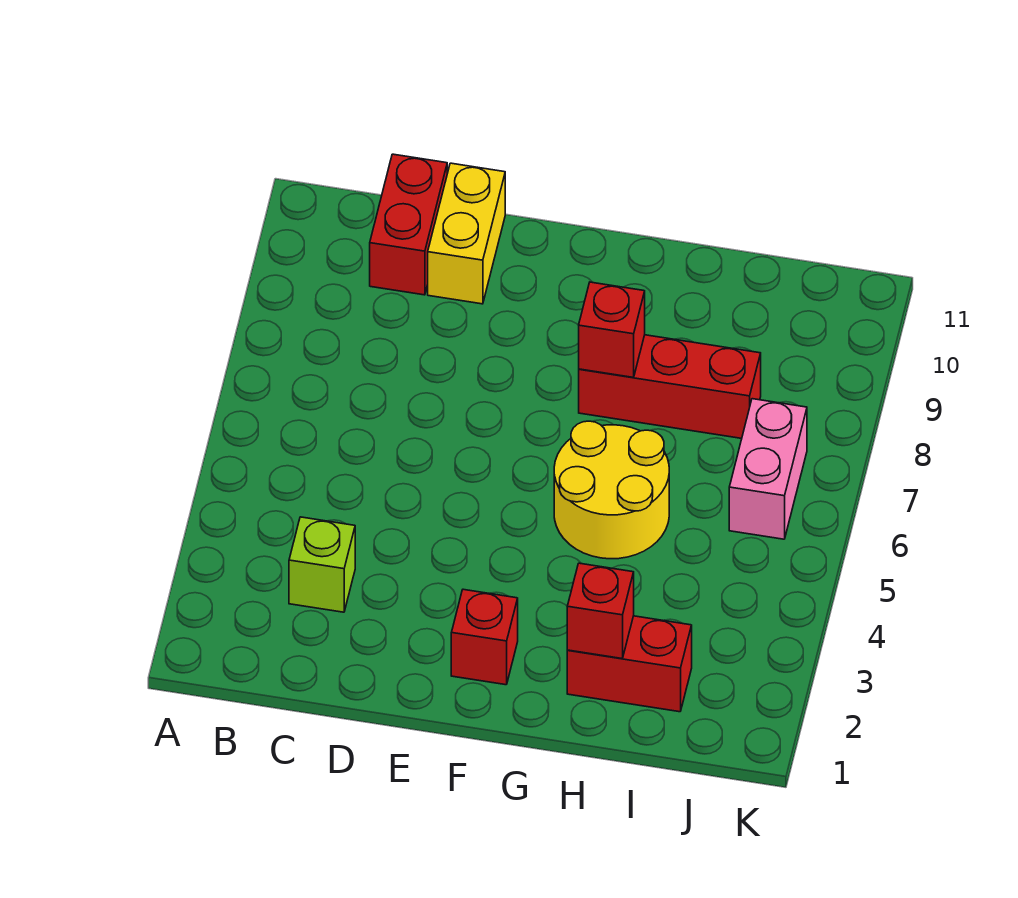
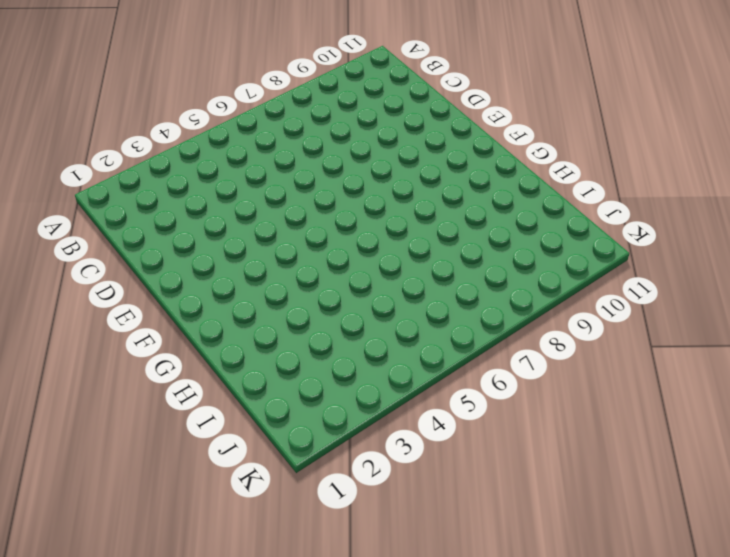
none -> lime 1x1 brick [289,517,355,612]
none -> red 1x2 brick [370,154,447,295]

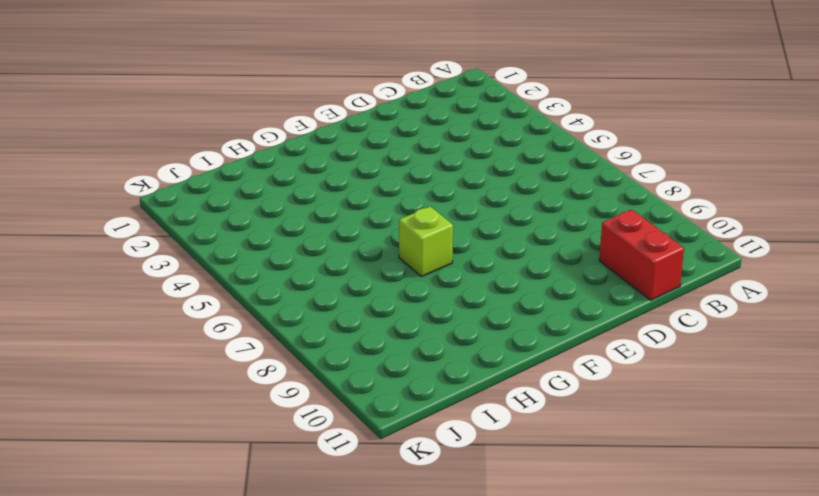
lime 1x1 brick [399,206,453,277] -> lime 1x1 brick moved to [289,517,355,612]
none -> yellow 1x2 brick [428,163,505,304]
none -> red 1x1 brick [451,589,518,685]

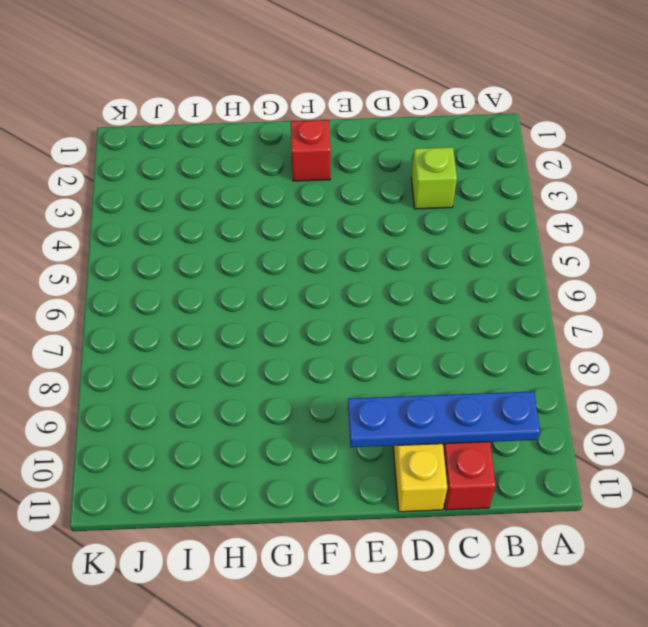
blue 1x4 plate [348,391,540,447] -> none
none -> yellow 2x2 round brick [554,421,669,559]
none -> red 1x3 brick [579,335,761,438]

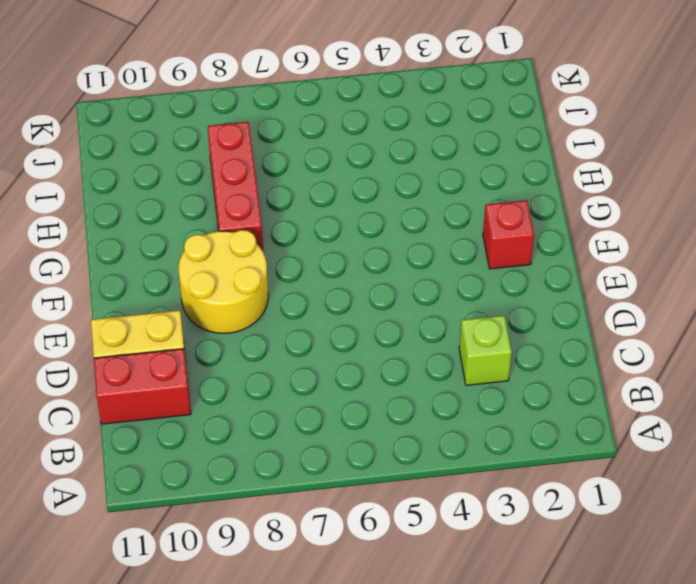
yellow 2x2 round brick [179,230,268,333] -> yellow 2x2 round brick moved to [554,421,669,559]
none -> red 1x2 brick [567,616,692,712]
none -> pink 1x2 brick [729,399,807,539]

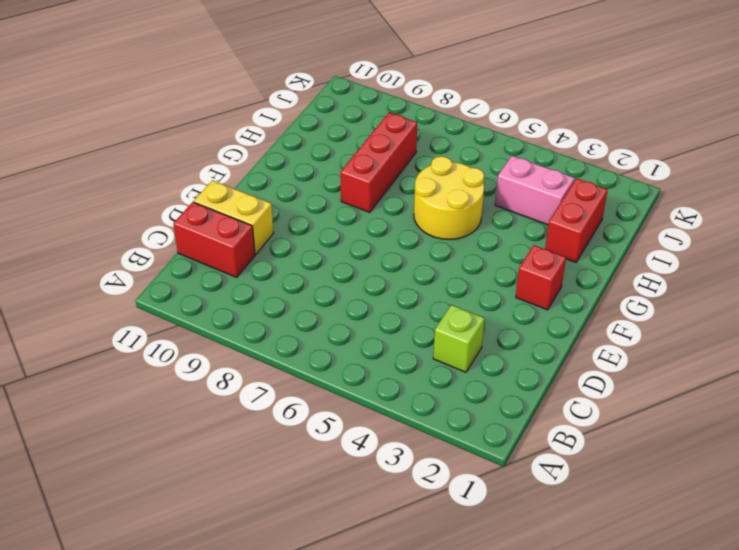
pink 1x2 brick [495,156,575,225] -> pink 1x2 brick moved to [729,399,807,539]
none -> red 1x1 brick [579,282,645,377]
none -> red 1x1 brick [567,563,634,658]

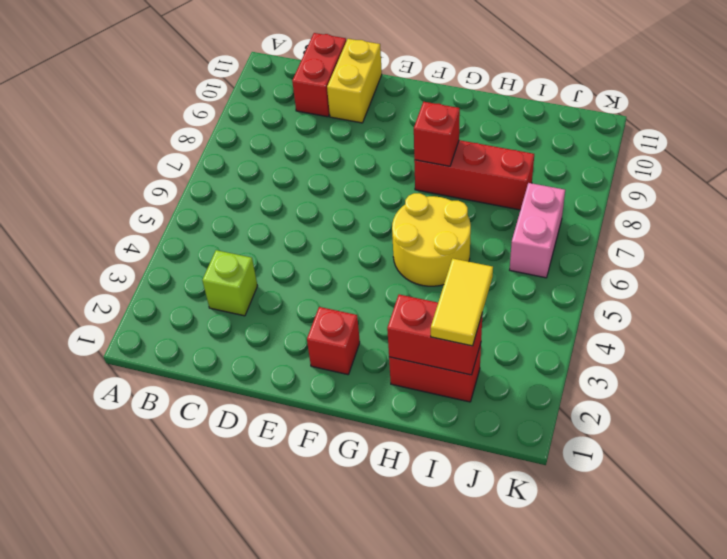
red 1x2 brick [387,295,483,375] -> red 1x1 brick [567,563,634,658]
yellow 1x2 tile [431,258,493,346] -> none

